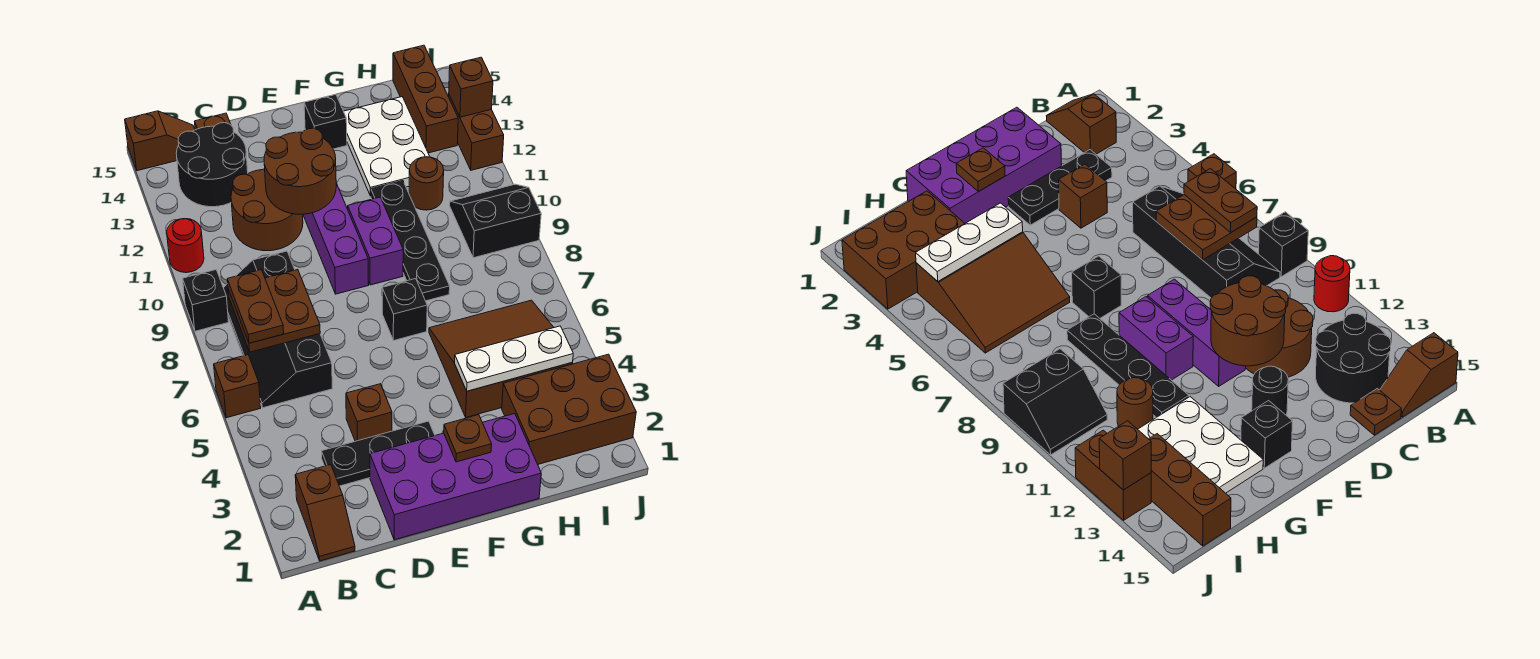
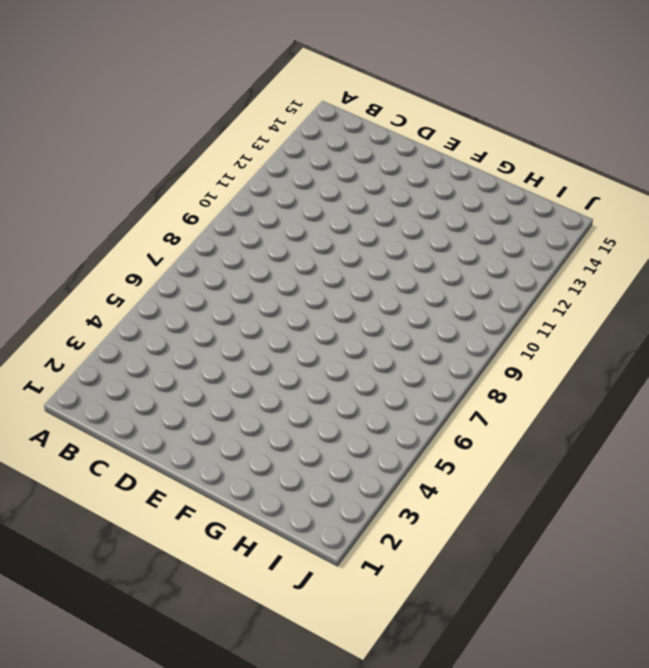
none -> brown 1x1 brick [214,355,261,418]
none -> black 1x1 brick [183,270,229,331]
none -> red 1x1 round brick [167,219,204,273]
none -> brown 1x2 slope [125,111,195,171]

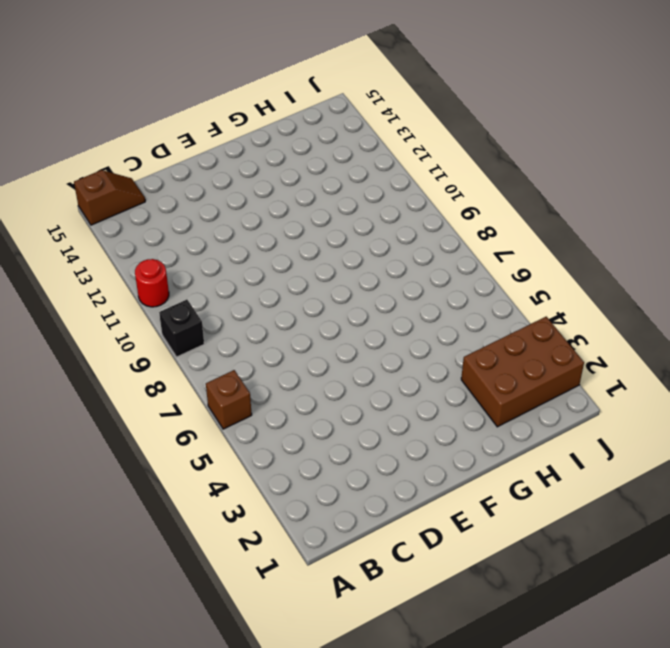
none -> brown 1x2 slope [295,465,355,561]
none -> black 2x4 slope [224,251,333,408]
none -> black 2x2 round brick [176,123,248,207]
none -> black 1x3 plate [322,421,435,486]

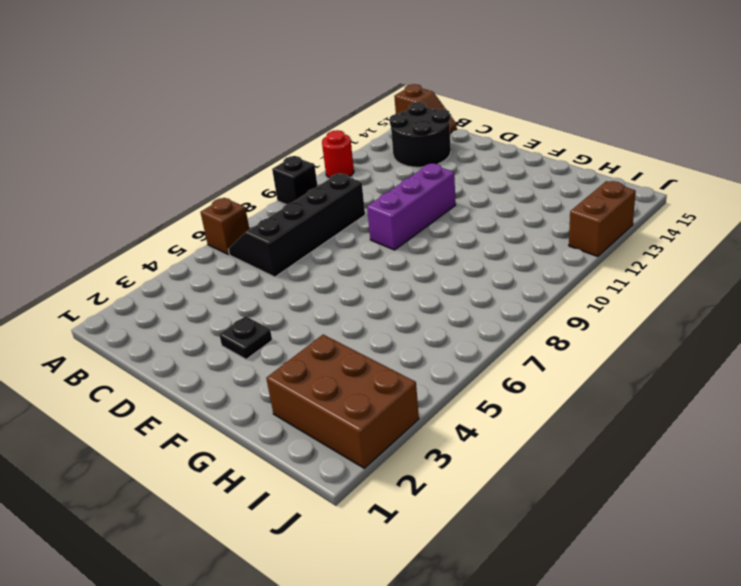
black 1x1 plate [219,316,272,359] -> black 1x3 plate [322,421,435,486]
none -> brown 1x2 slope [295,465,355,561]
none -> brown 2x2 round brick [231,169,303,251]
none -> brown 1x1 plate [195,113,231,130]
none -> purple 2x4 brick [370,414,541,540]

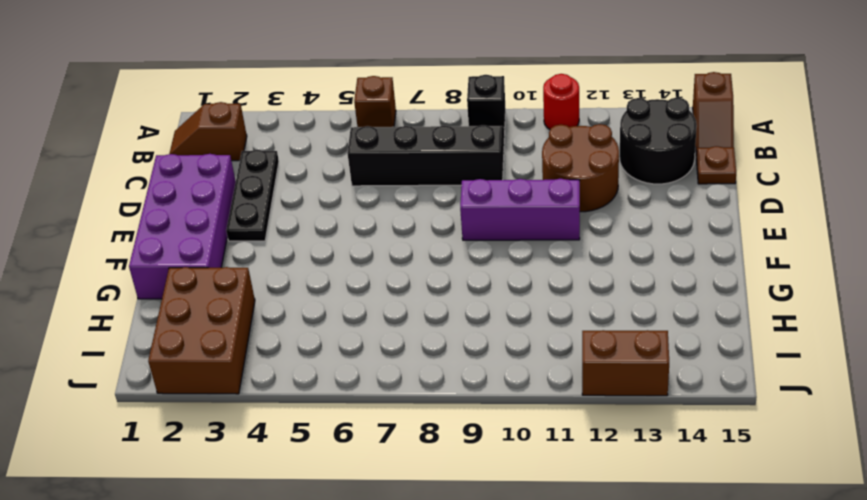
none -> brown 1x1 brick [346,384,392,441]
none -> black 1x1 round brick [1252,366,1288,415]
none -> black 1x1 brick [382,279,427,340]
none -> purple 1x2 brick [348,197,403,285]

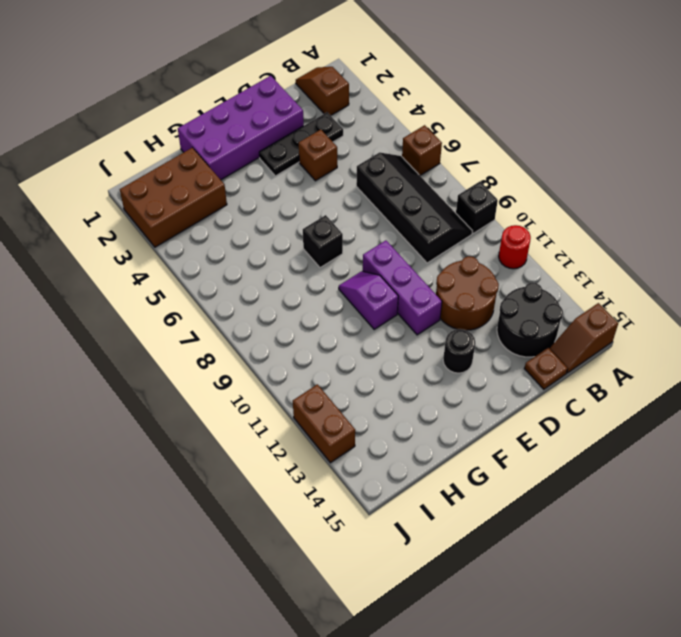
purple 1x2 slope [339,271,398,329] -> purple 1x2 brick [348,197,403,285]
none -> black 1x1 brick [304,94,347,149]
none -> brown 3x3 slope [429,300,572,417]
none -> black 1x4 plate [371,181,450,301]
none -> white 2x3 plate [344,97,430,196]

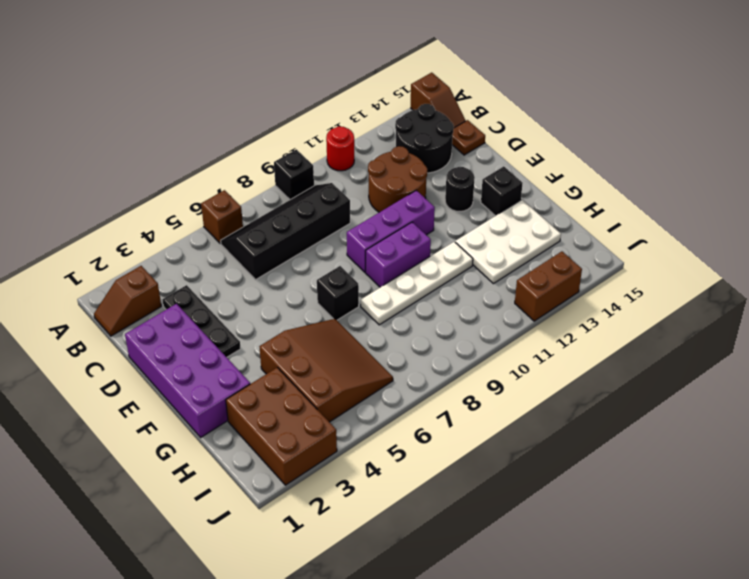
white 1x4 plate [361,242,473,325] -> black 1x4 plate [371,181,450,301]
none -> brown 1x1 brick [346,384,392,441]
none -> brown 1x1 round brick [409,157,444,210]
none -> black 2x2 slope [450,184,541,258]
none -> brown 1x3 brick [393,45,458,153]

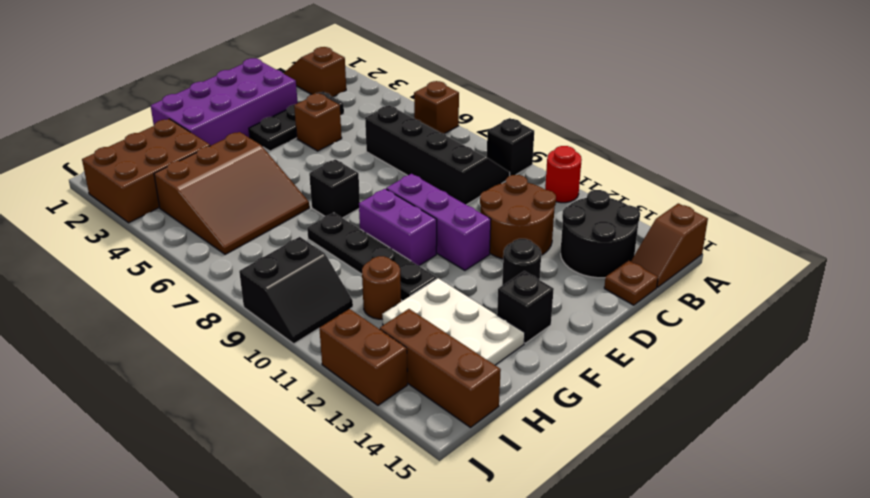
none -> brown 2x2 plate [228,269,320,352]
none -> brown 2x2 round brick [264,128,336,214]
none -> brown 1x1 plate [444,415,492,462]
none -> white 1x3 plate [455,326,573,391]

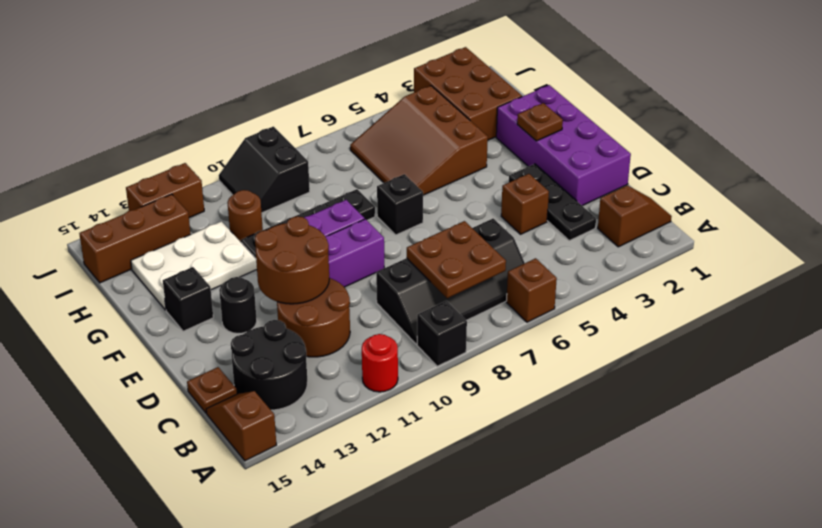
none -> white 1x3 plate [455,326,573,391]
none -> brown 1x1 brick [449,57,493,117]
none -> brown 1x2 plate [227,270,284,343]

